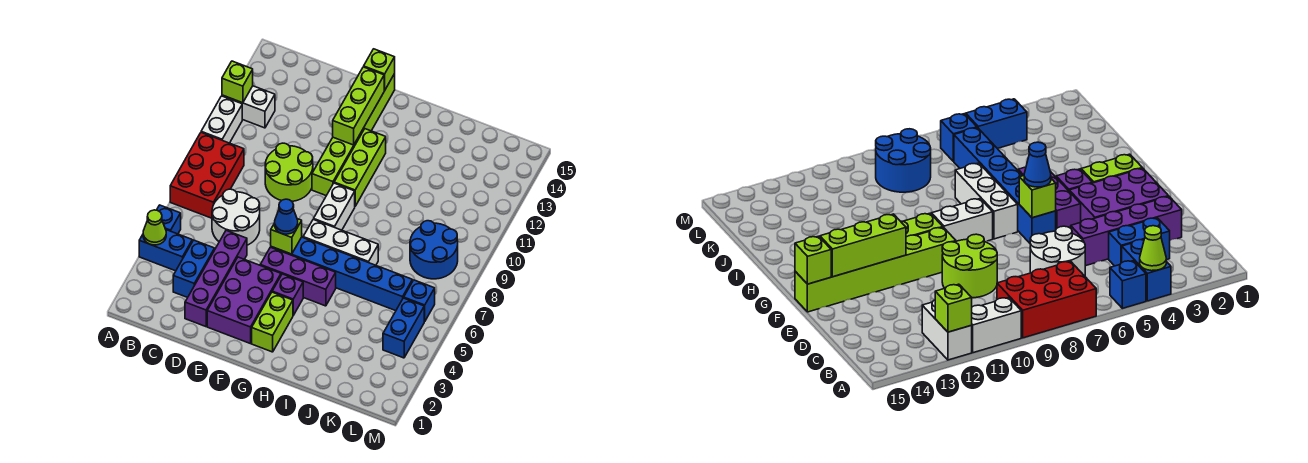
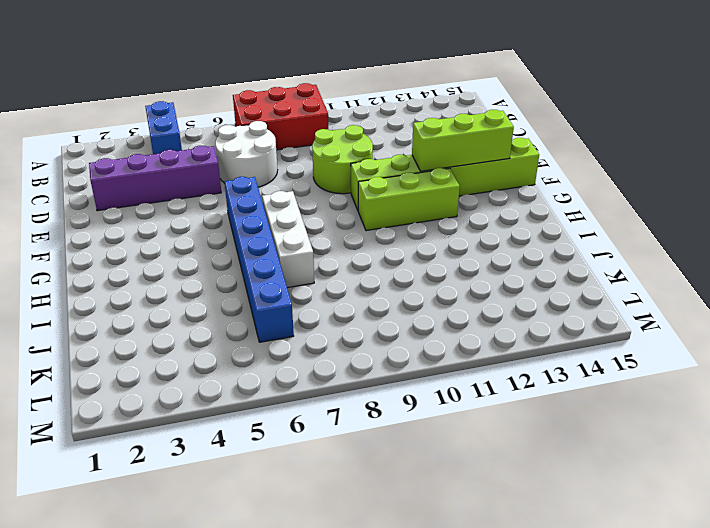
none -> blue 1x1 brick [157,205,181,234]
none -> white 1x2 brick [201,96,242,143]
none -> white 1x2 brick [222,86,275,128]

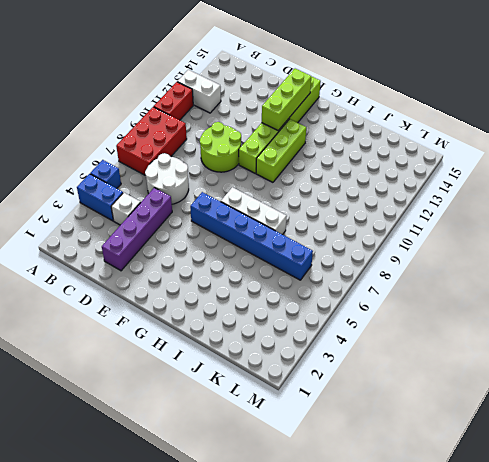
red 1x2 brick [154,82,193,120] -> white 1x2 brick [201,96,242,143]
white 1x1 brick [111,193,141,225] -> blue 1x2 brick [173,240,215,298]
none -> purple 2x3 brick [207,257,281,344]
none -> purple 1x3 brick [260,247,336,306]
none -> lime 1x2 brick [252,292,293,352]

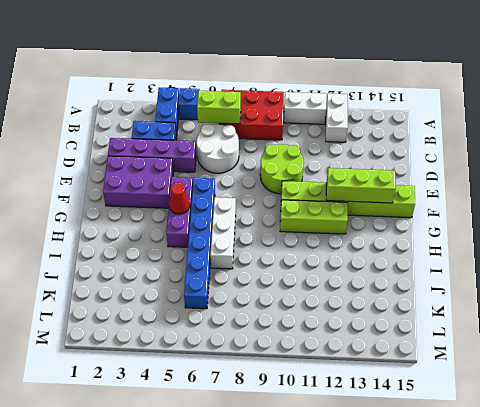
lime 1x2 brick [197,91,241,124] -> lime 1x2 brick moved to [252,292,293,352]
red 1x1 cone [169,182,190,214] -> none
none -> purple 1x1 brick [272,274,303,315]
none -> white 1x2 brick [314,183,355,230]
none -> blue 2x2 round brick [410,221,458,279]

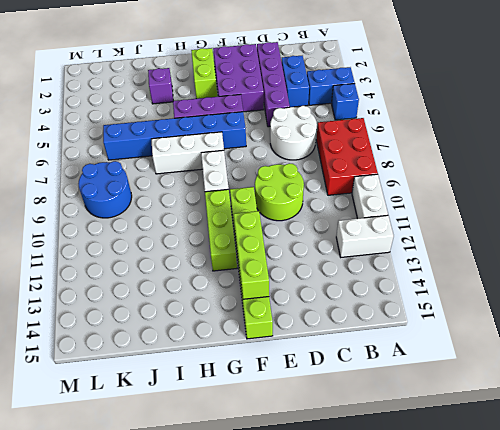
purple 1x1 brick [148,68,173,104] -> purple 1x1 brick moved to [272,274,303,315]
none -> blue 1x2 brick [383,298,425,358]
none -> blue 1x1 brick [404,280,435,321]
none -> lime 1x1 cone [143,210,166,245]

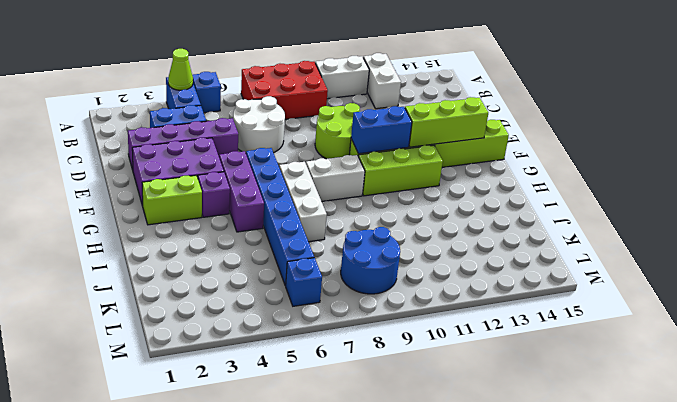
blue 1x2 brick [351,106,412,154] -> blue 1x2 brick moved to [383,298,425,358]
none -> lime 1x1 brick [222,61,253,103]
none -> lime 1x1 brick [271,219,302,254]
none -> lime 1x1 brick [364,49,395,90]

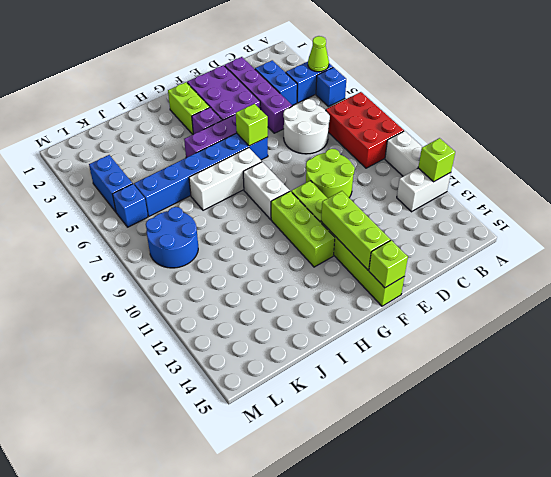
none -> blue 1x1 cone [275,199,298,234]

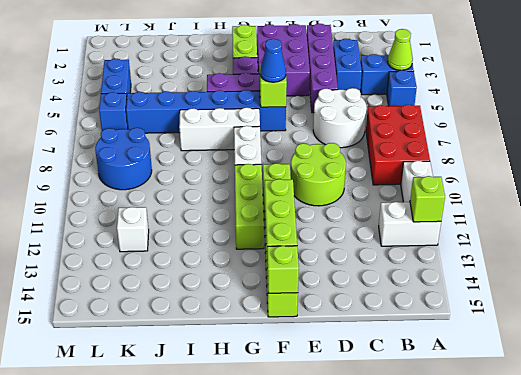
white 1x1 brick [117,207,149,252] -> none

